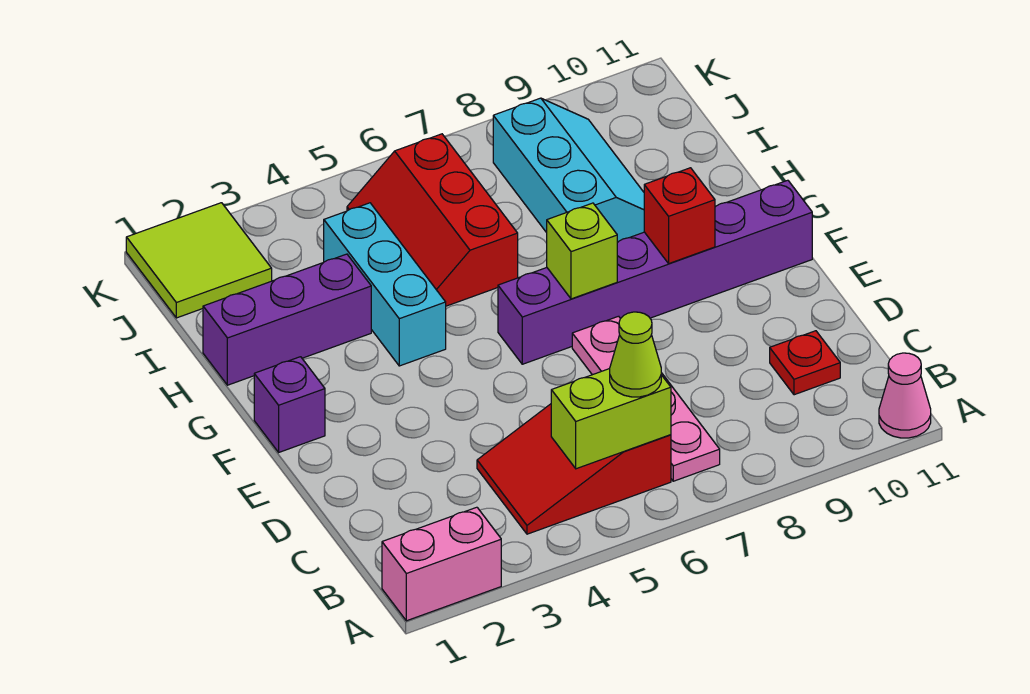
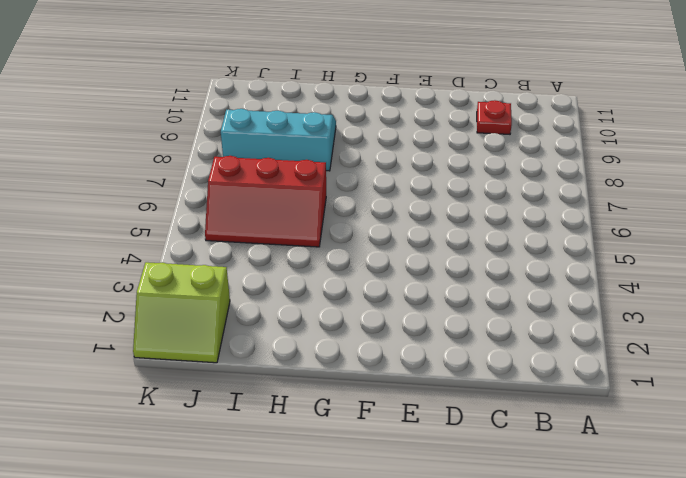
lime 2x2 slope [133,262,230,363] -> lime 2x2 tile [126,203,272,318]
none -> pink 1x2 brick [382,507,501,621]
none -> pink 1x1 cone [879,353,931,438]
none -> red 2x3 slope [477,404,671,534]

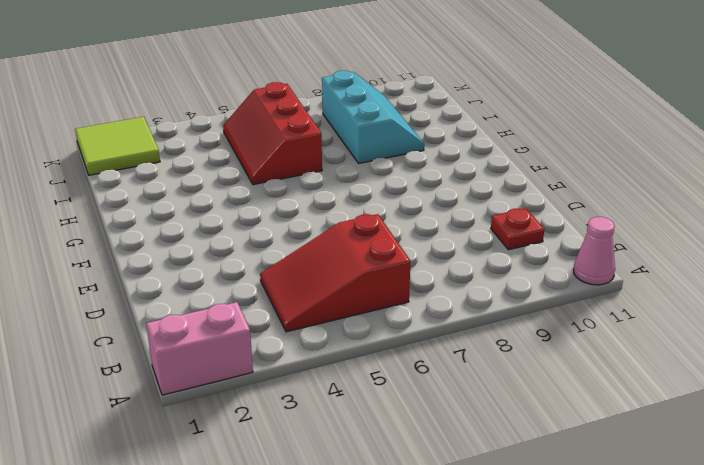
none -> pink 1x4 plate [572,316,720,481]
none -> purple 1x1 brick [254,357,325,452]
none -> purple 1x6 brick [498,180,812,364]

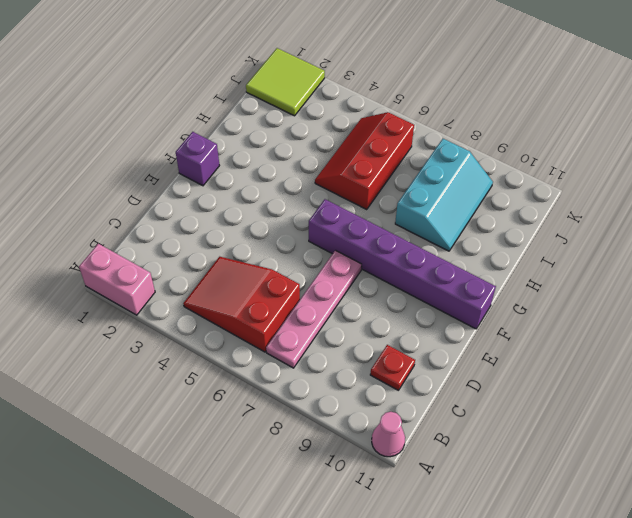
none -> cyan 1x3 brick [324,203,446,366]
none -> purple 1x3 brick [203,254,371,385]
none -> lime 1x2 brick [551,369,671,469]

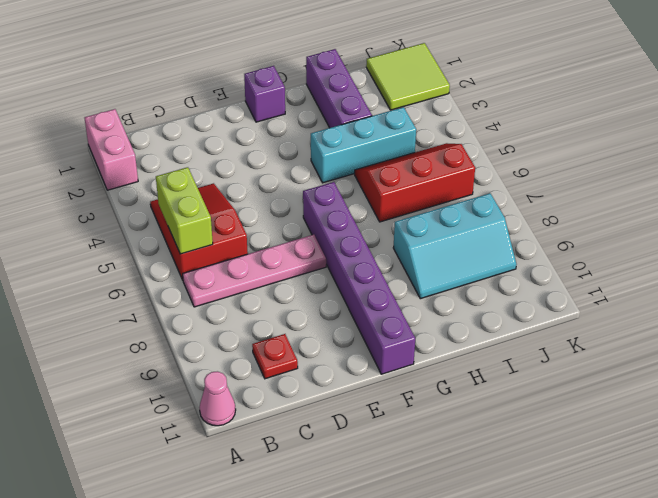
none -> lime 1x1 brick [547,203,617,299]
none -> red 1x1 brick [644,168,715,263]
none -> lime 1x1 cone [610,312,661,397]

